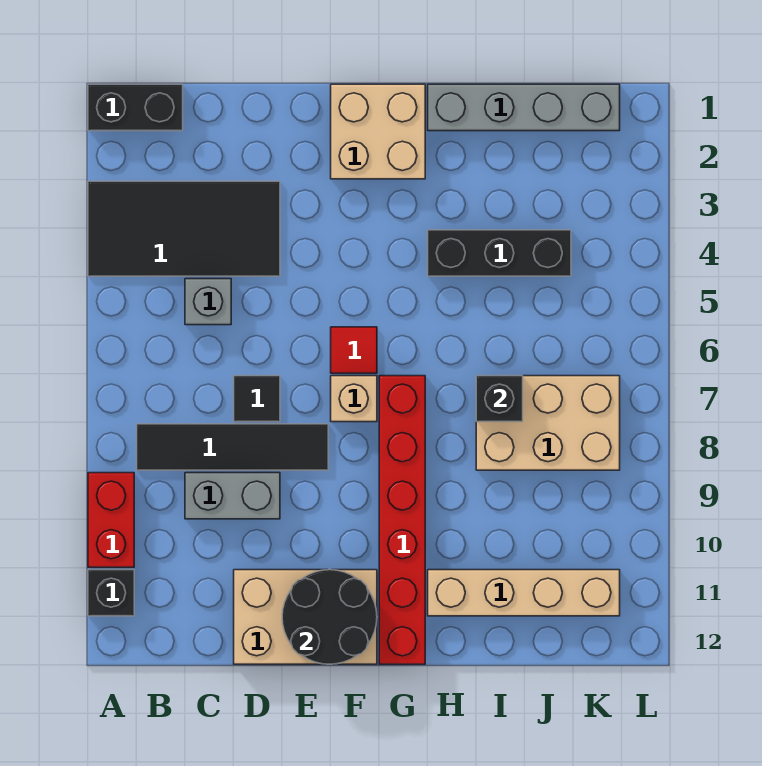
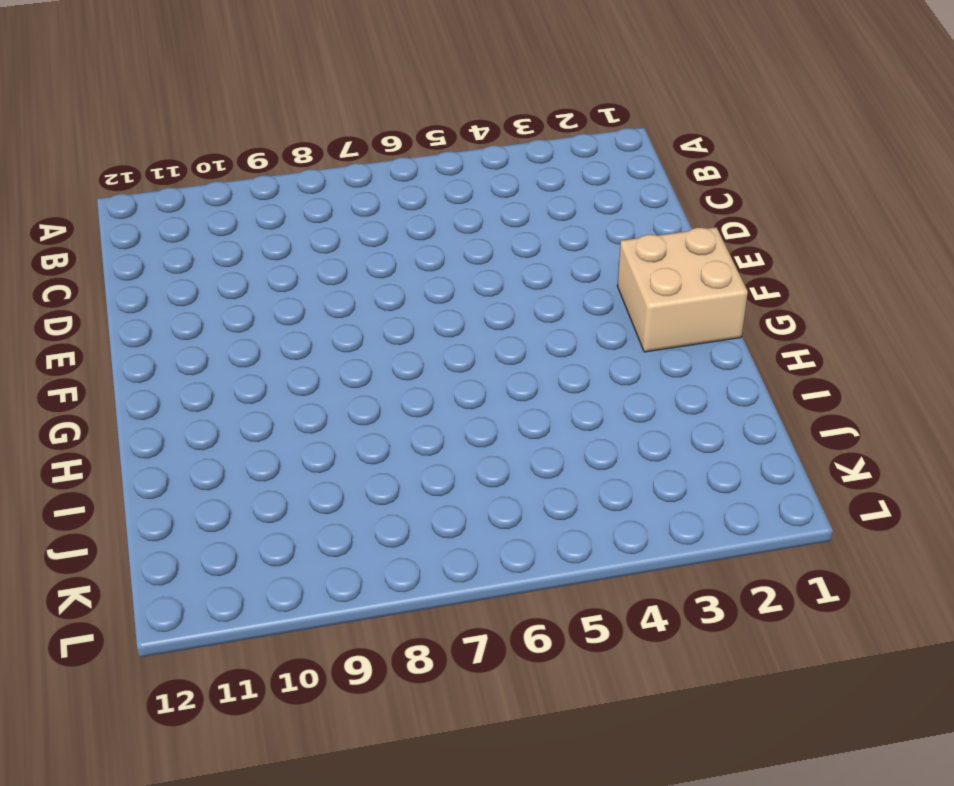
none -> black 1x2 brick [88,84,183,131]
none -> black 2x4 tile [88,181,280,276]
none -> red 1x2 brick [88,473,134,567]

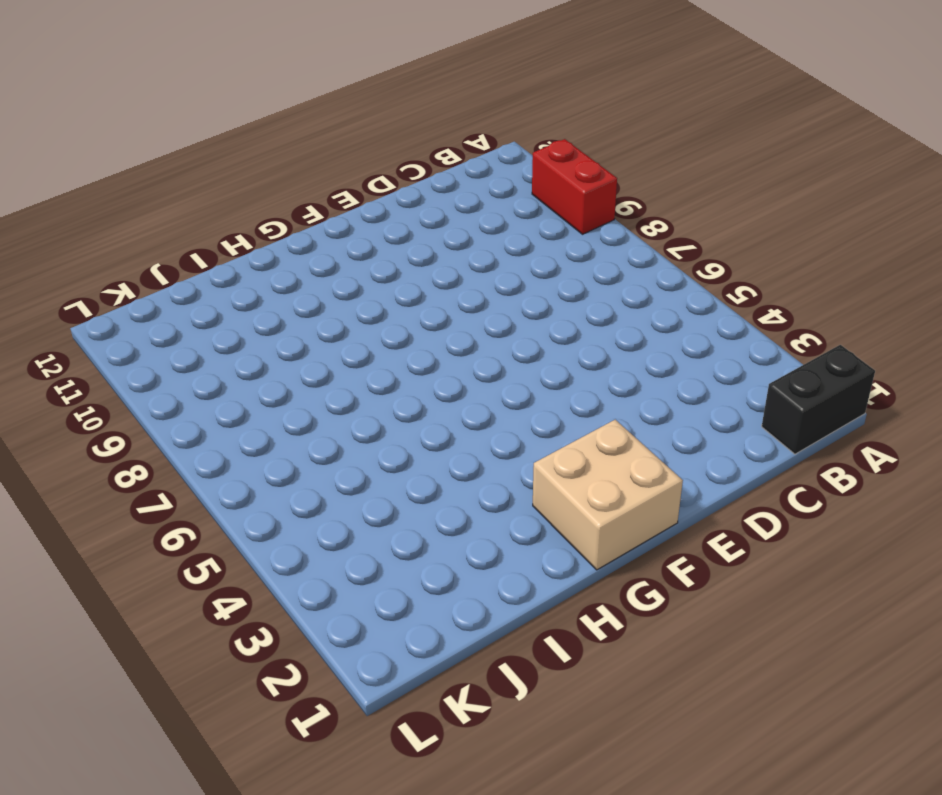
none -> black 2x4 tile [88,181,280,276]
none -> black 1x1 brick [88,570,134,616]
none -> black 1x4 tile [137,424,328,470]

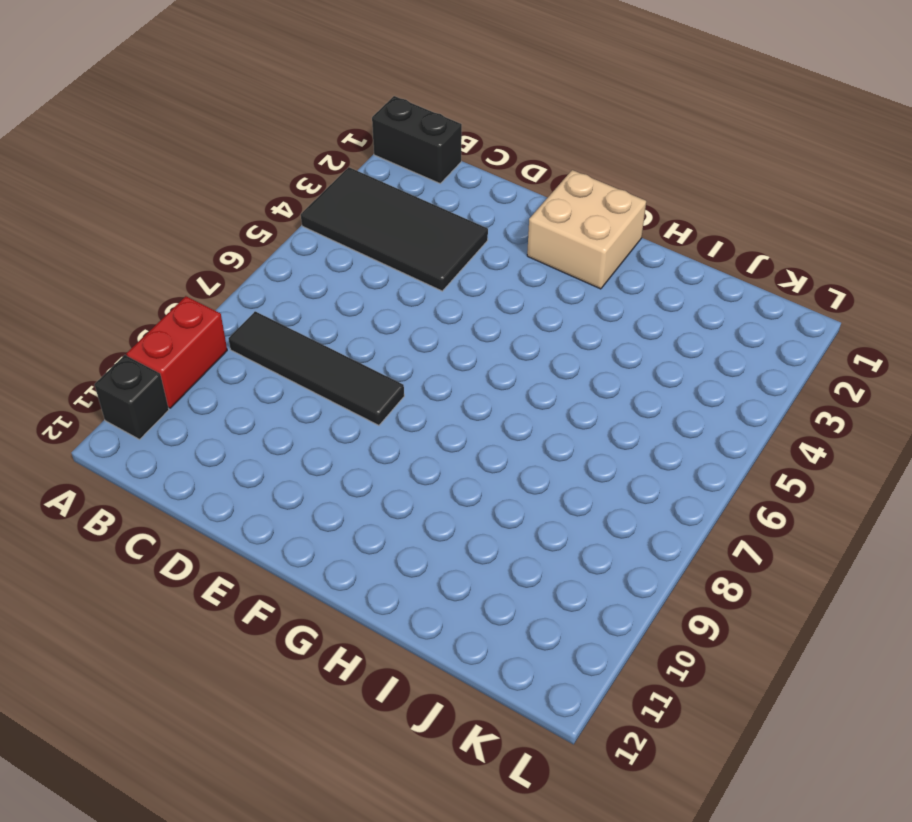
none -> grey 1x1 brick [185,279,231,325]
none -> grey 1x2 brick [185,473,280,519]
none -> black 1x1 tile [234,376,280,422]

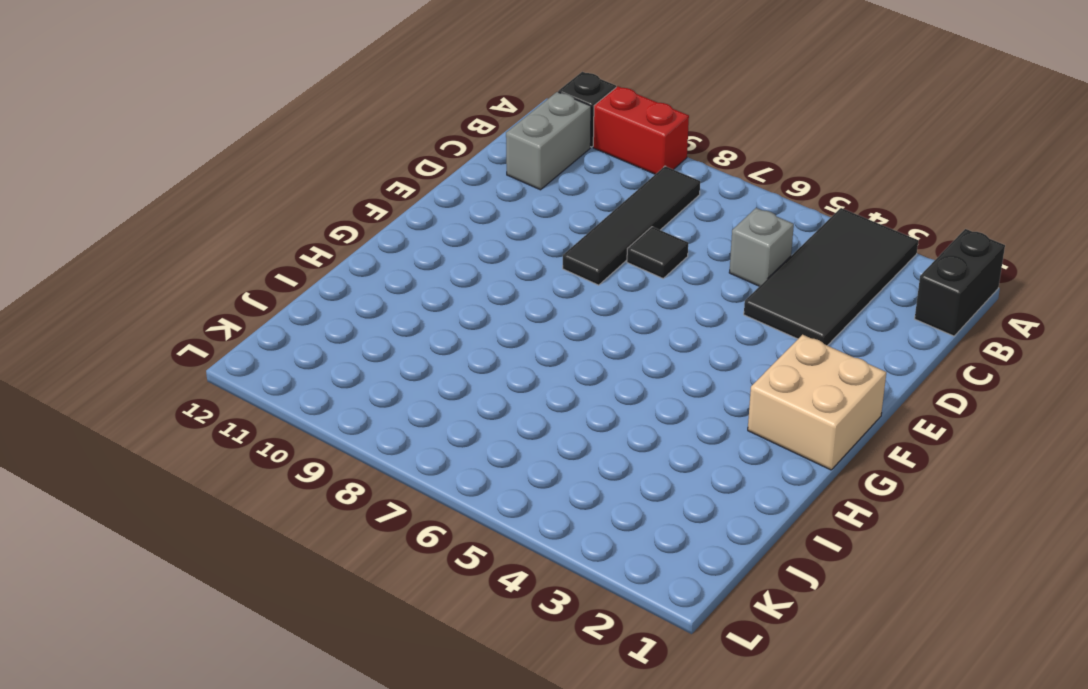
grey 1x2 brick [506,92,591,190] -> grey 1x2 brick moved to [185,473,280,519]
none -> tan 2x3 brick [234,570,377,664]
none -> red 1x1 tile [331,327,377,373]
none -> tan 1x1 brick [331,376,377,422]

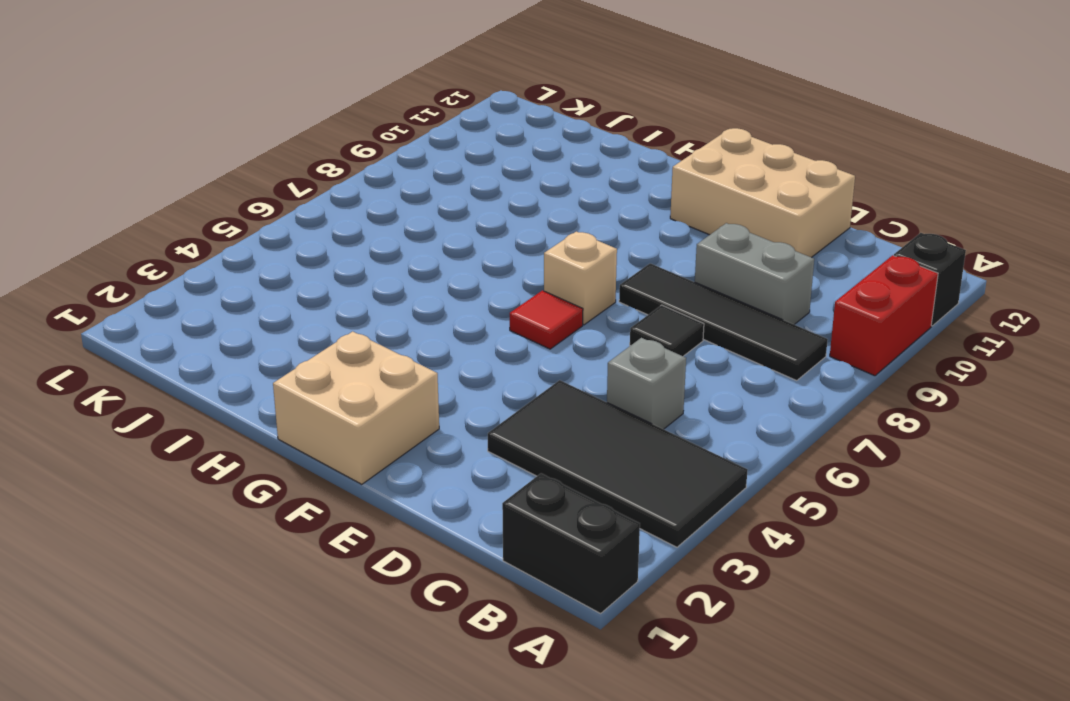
none -> red 1x6 brick [379,376,425,664]
none -> grey 1x4 brick [428,84,620,131]
none -> black 1x3 brick [428,230,571,276]

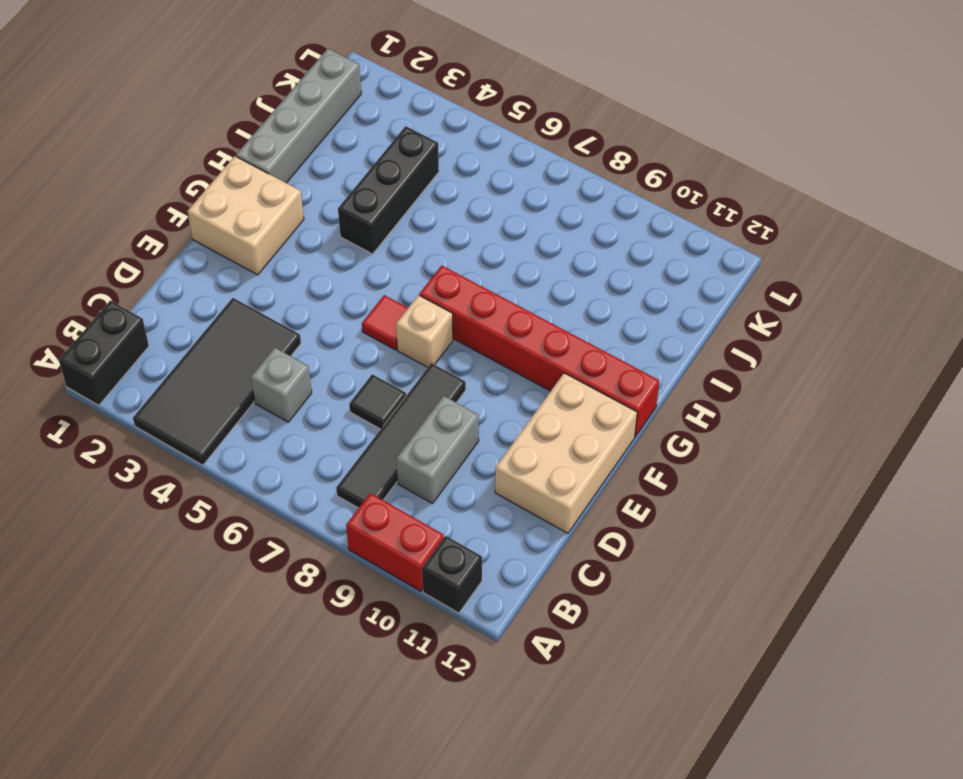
none -> tan 1x4 brick [428,570,620,616]
none -> tan 2x3 brick [476,376,620,470]
none -> black 2x2 round brick [282,570,377,664]

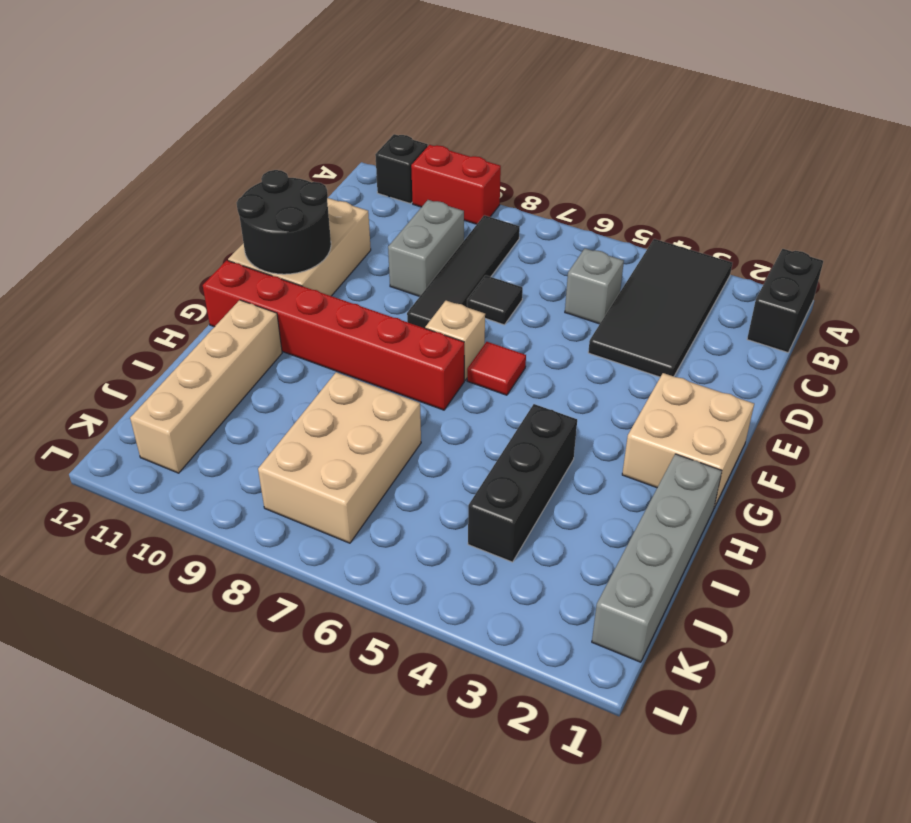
none -> black 1x1 brick [476,376,523,422]

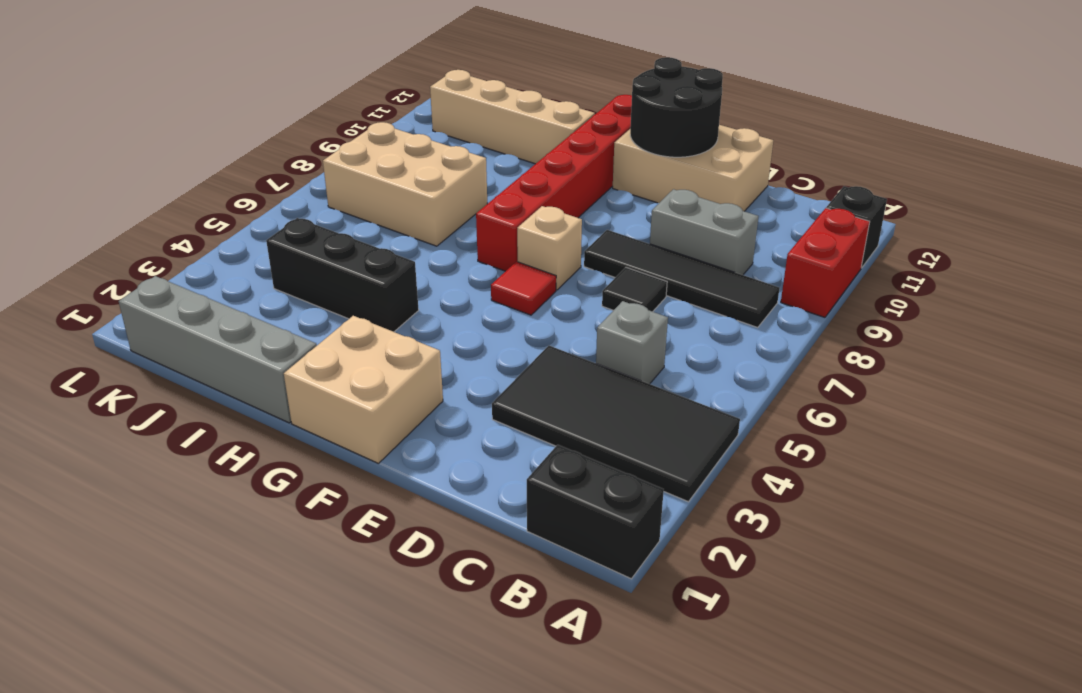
none -> black 1x1 brick [476,376,523,422]

